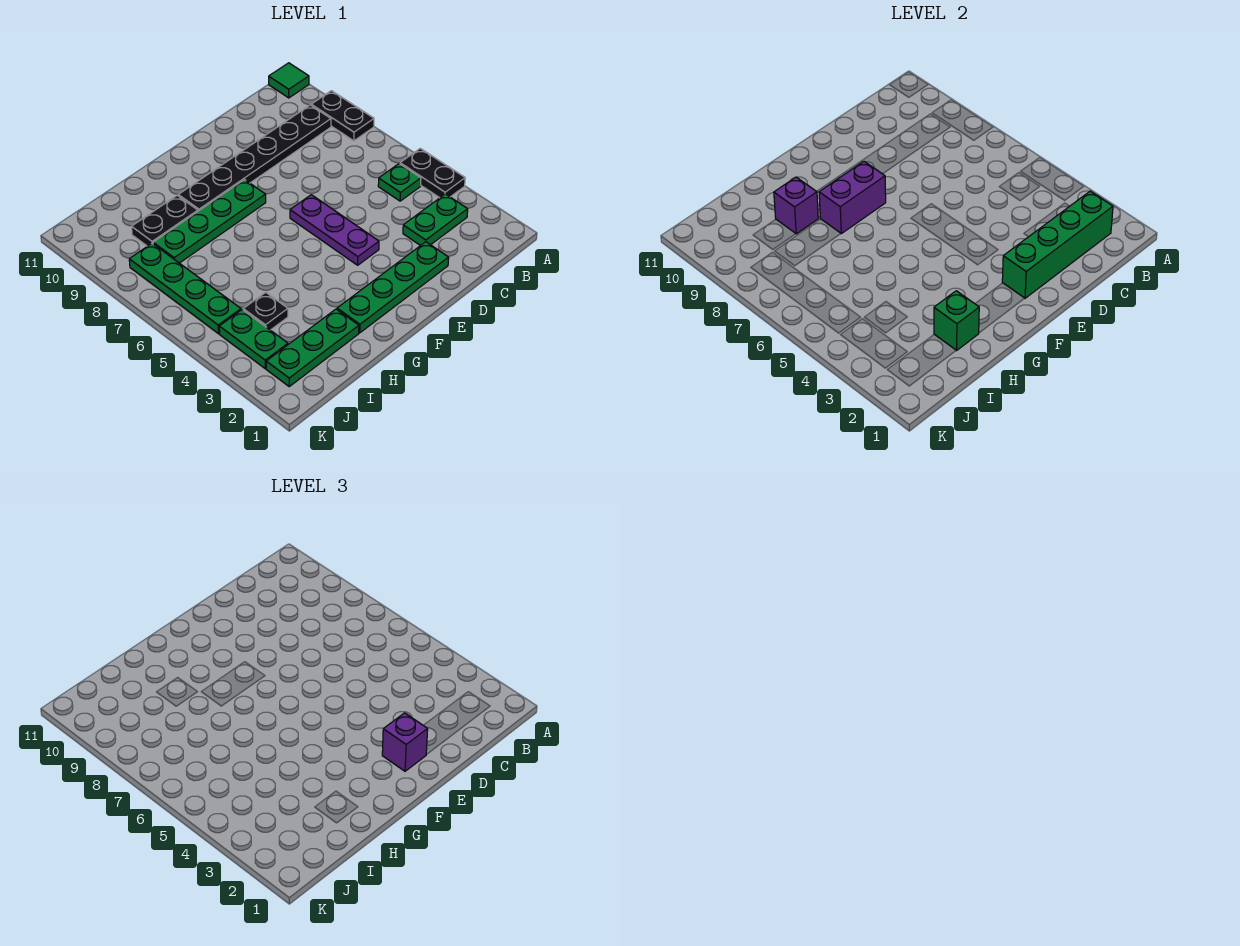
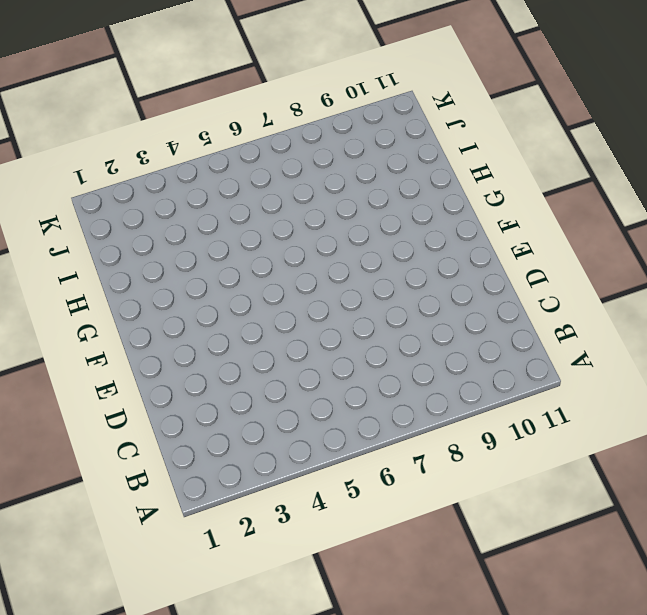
none -> black 1x2 plate [400,148,465,198]
none -> black 1x2 plate [311,91,374,141]
none -> green 1x1 tile [269,63,309,98]

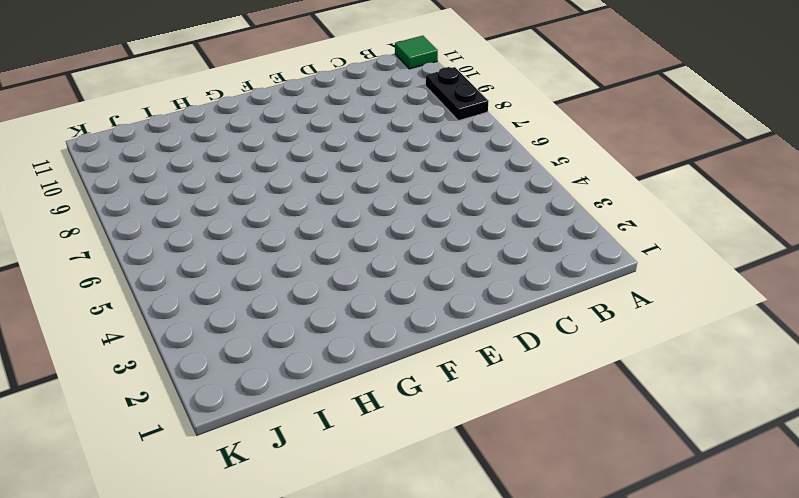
none -> black 1x2 plate [400,148,465,198]
none -> green 1x2 plate [403,194,468,246]
none -> green 1x1 plate [378,164,421,201]

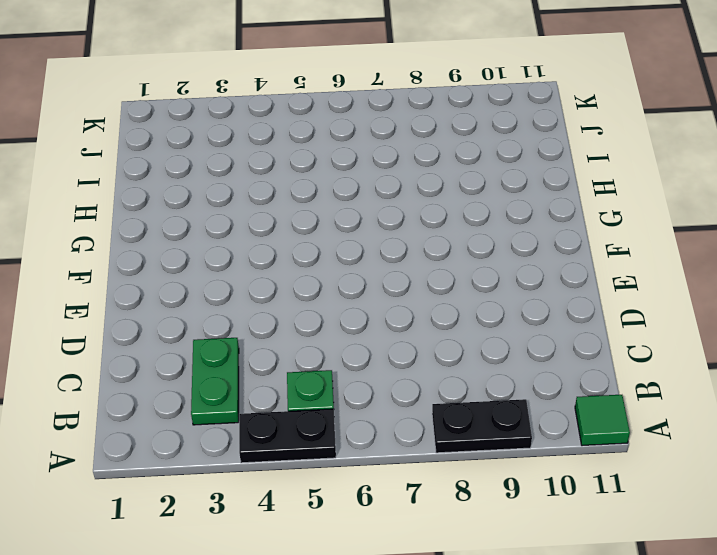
none -> black 1x6 plate [178,105,331,211]
none -> green 1x4 plate [337,242,449,333]
none -> purple 1x3 plate [290,195,379,265]

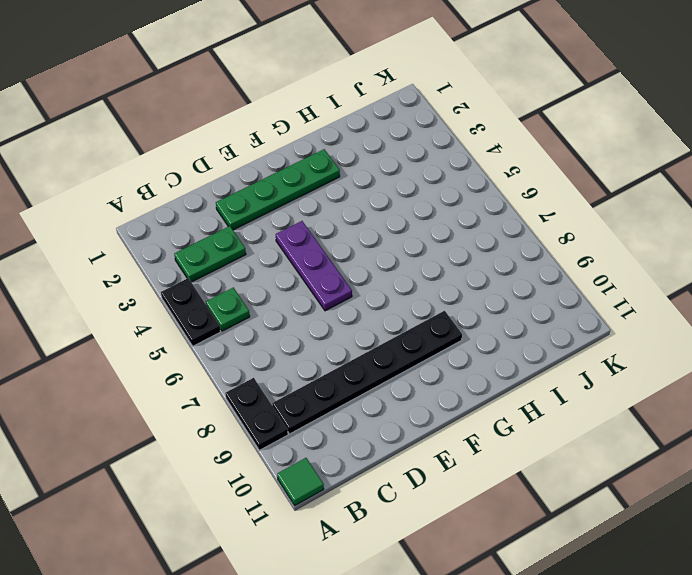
none -> green 1x4 plate [153,180,266,263]
none -> green 1x3 plate [266,309,359,386]
none -> black 1x2 plate [132,196,198,246]

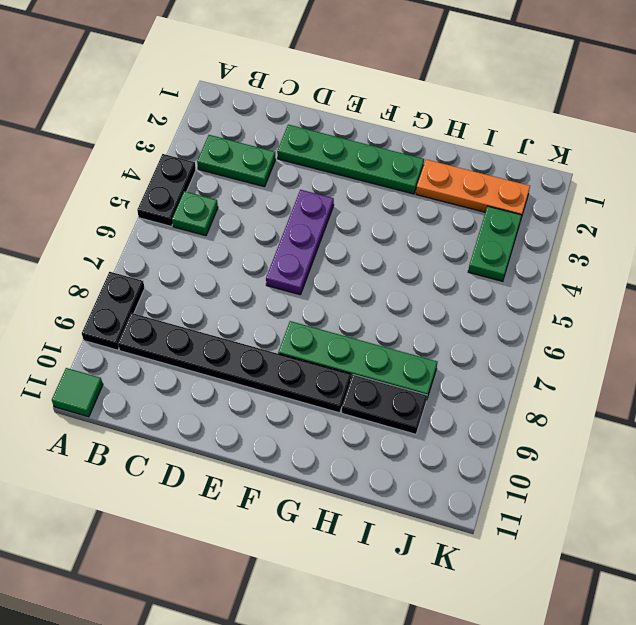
orange 1x3 plate [416,159,530,217] -> green 1x3 plate [266,309,359,386]
none -> black 1x1 plate [243,292,288,330]
none -> green 1x4 plate [129,243,241,334]
none -> green 1x4 brick [1002,191,1113,298]

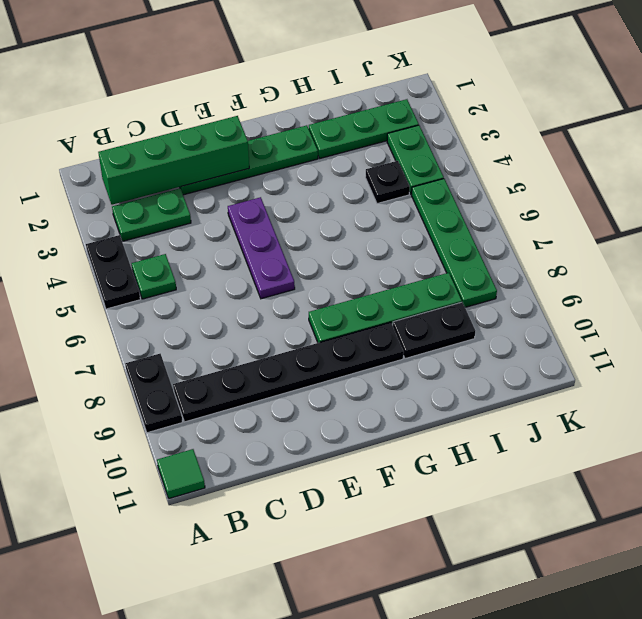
none -> purple 1x2 brick [819,162,886,234]
none -> green 1x1 brick [934,291,979,351]
none -> purple 1x1 brick [774,177,818,234]

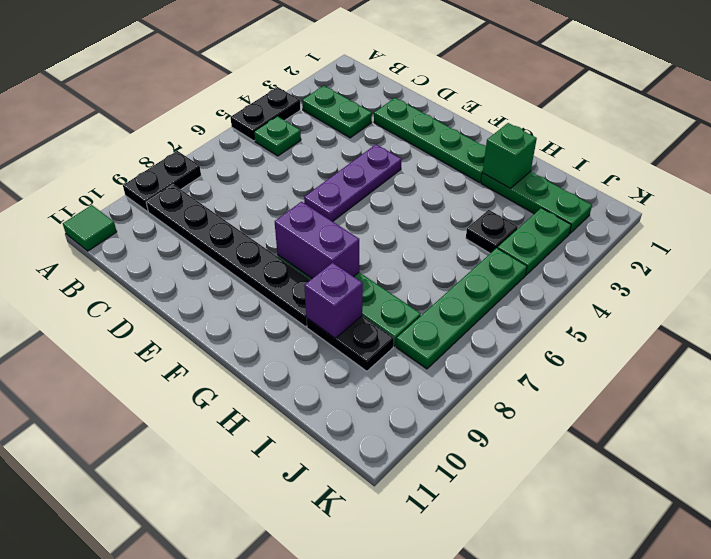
none -> green 1x4 brick [1002,191,1113,298]
none -> purple 1x1 brick [382,713,428,771]

